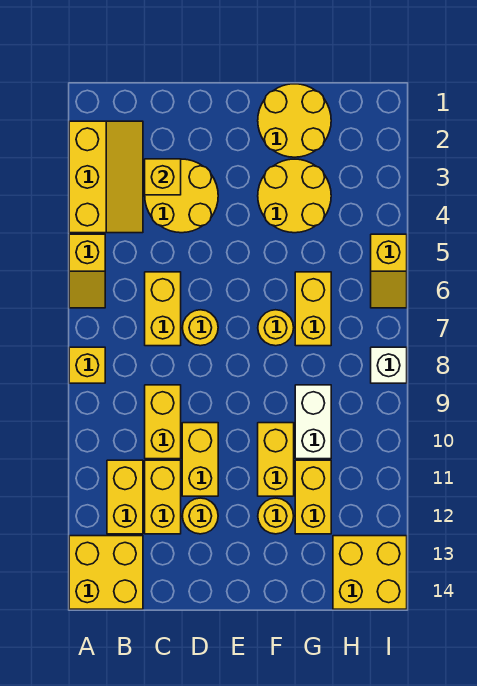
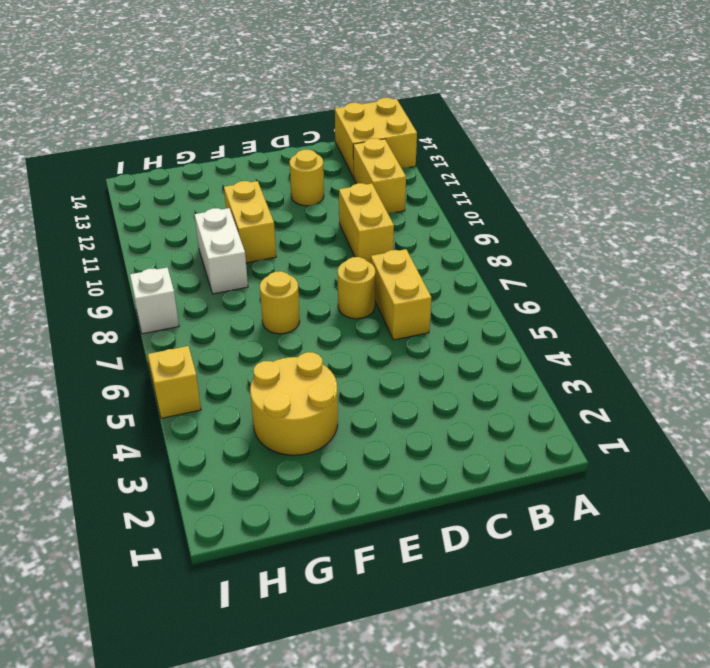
none -> yellow 2x3 slope [69,121,143,233]
none -> yellow 1x2 slope [69,234,105,308]
none -> yellow 1x1 brick [69,347,105,383]

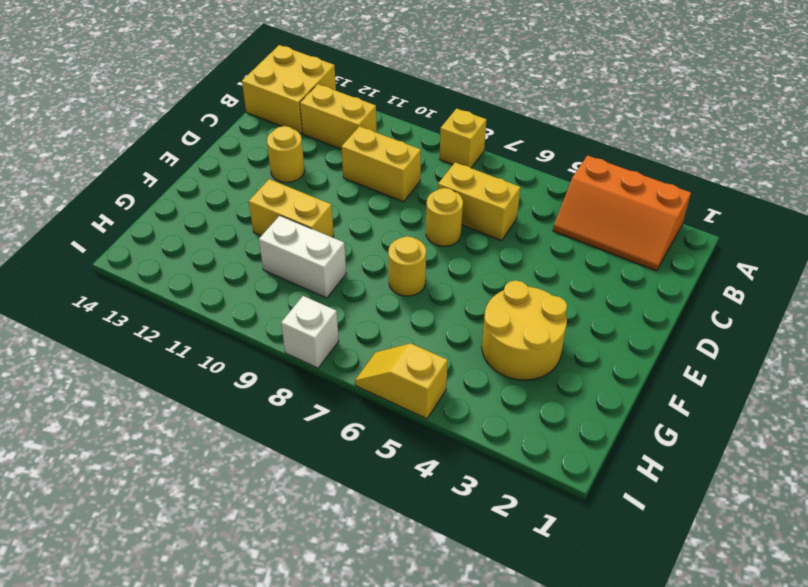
orange 2x3 slope [553,155,691,271] -> yellow 2x3 slope [69,121,143,233]
none -> yellow 1x2 slope [69,234,105,308]
none -> yellow 2x2 round brick [145,159,218,233]
none -> yellow 1x2 brick [145,460,181,534]

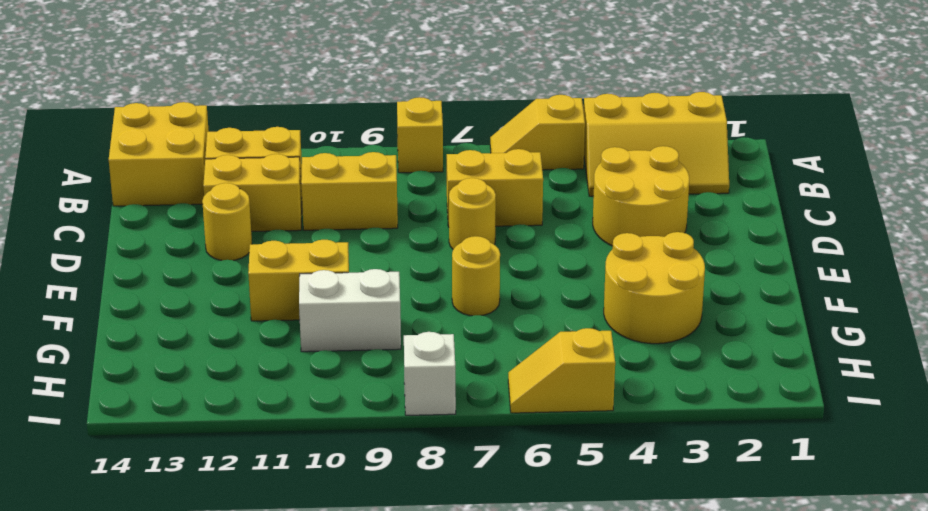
none -> yellow 1x2 brick [182,423,218,496]
none -> yellow 2x2 round brick [258,84,331,157]
none -> yellow 1x1 round brick [258,498,294,534]

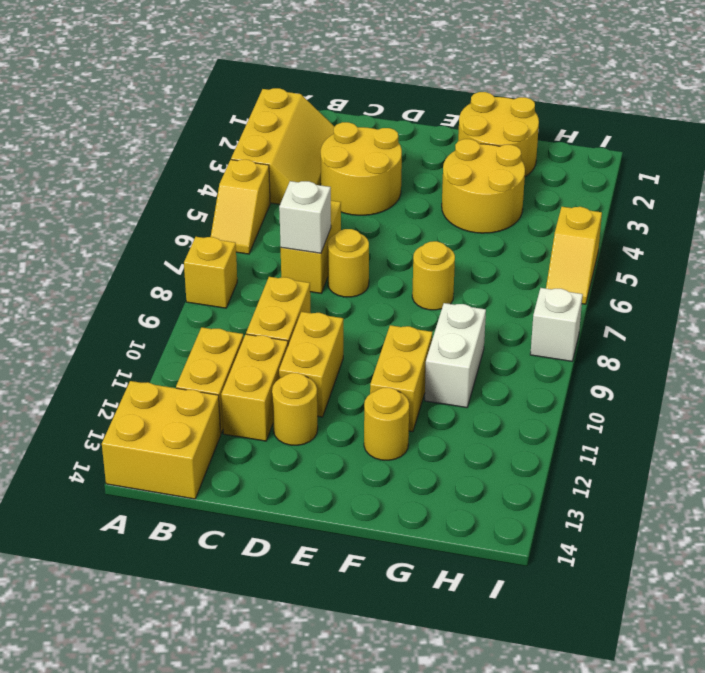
white 1x1 brick [279,181,331,253] -> none
none -> yellow 1x2 brick [295,272,331,346]
none -> yellow 1x2 brick [295,460,331,534]
none -> yellow 2x2 brick [333,536,407,609]

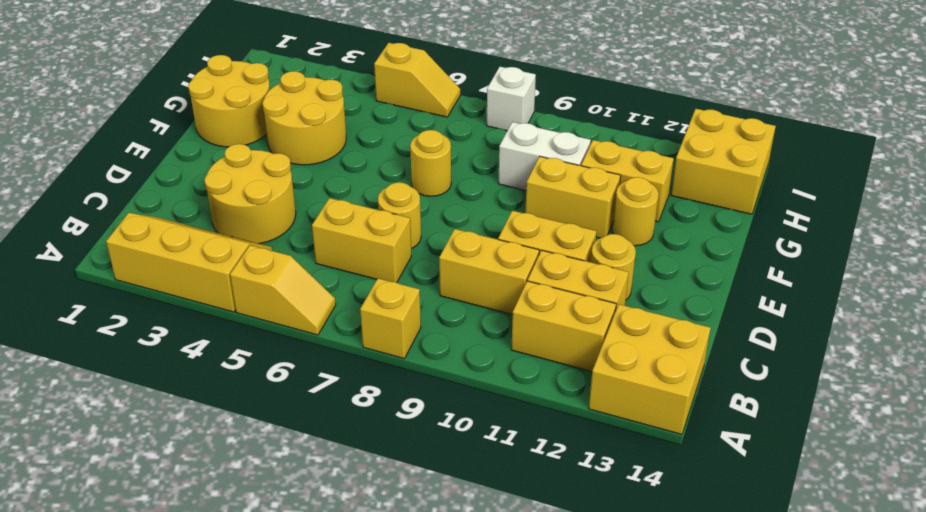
none -> yellow 1x2 brick [295,272,331,346]
none -> yellow 1x1 brick [145,159,181,195]

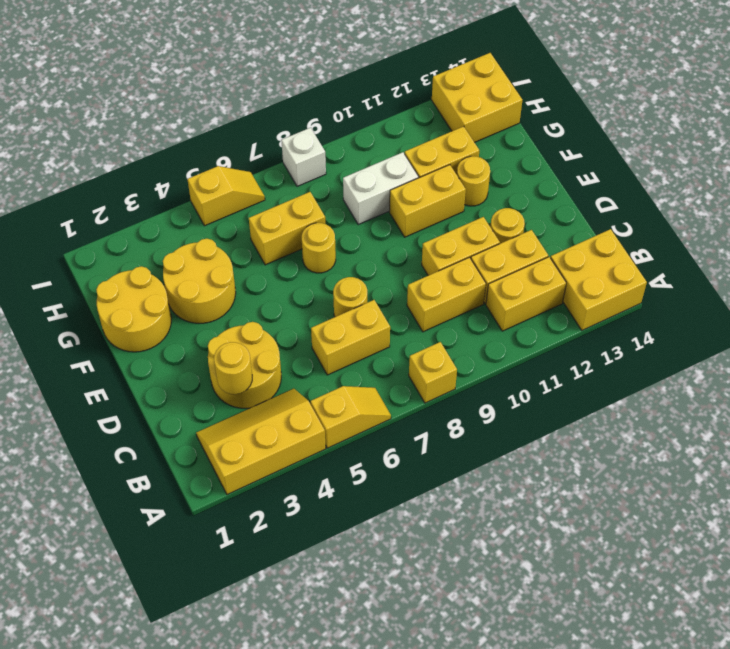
yellow 1x1 round brick [214,342,252,394] -> yellow 1x1 brick [145,159,181,195]

